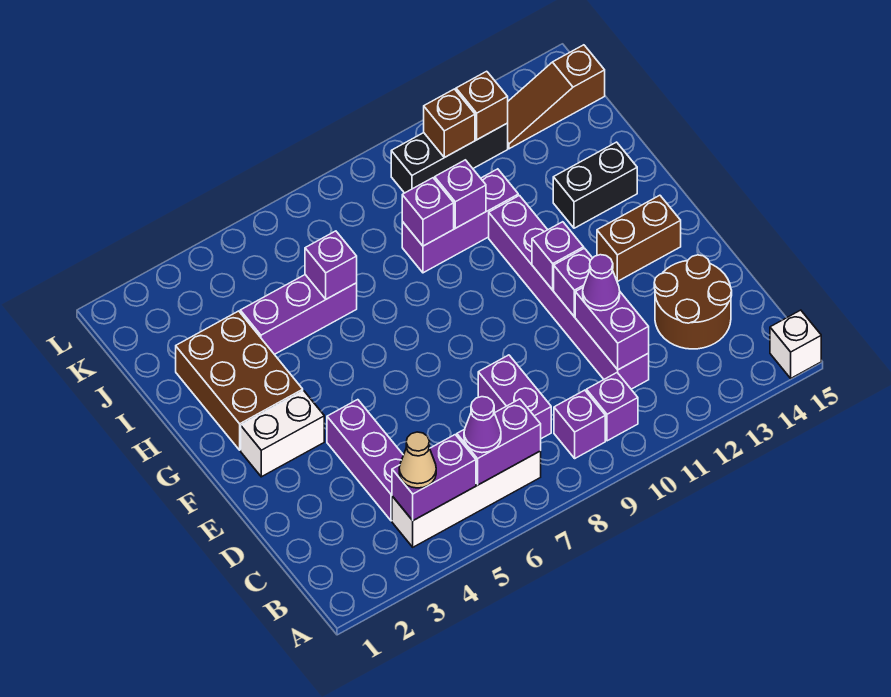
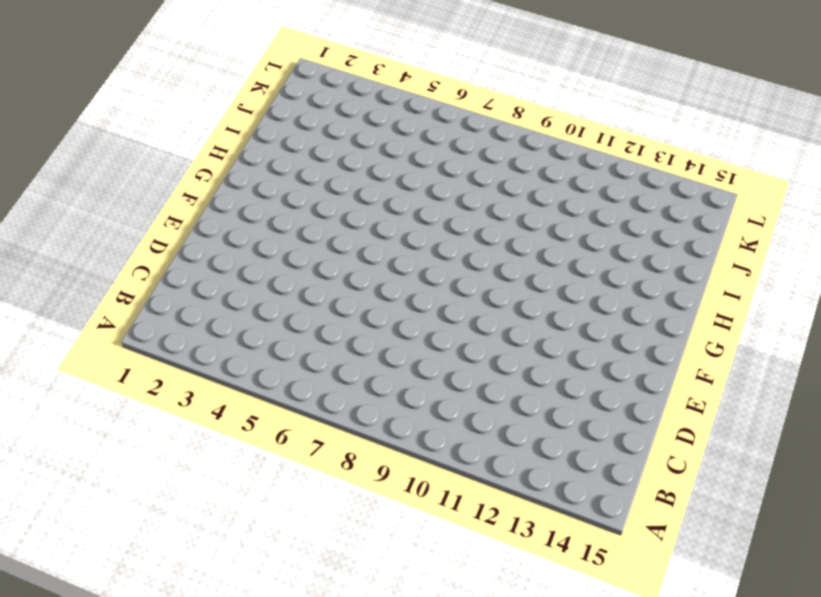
none -> white 1x1 brick [770,310,821,378]
none -> white 1x4 brick [392,451,541,547]
none -> purple 1x1 brick [554,390,605,458]

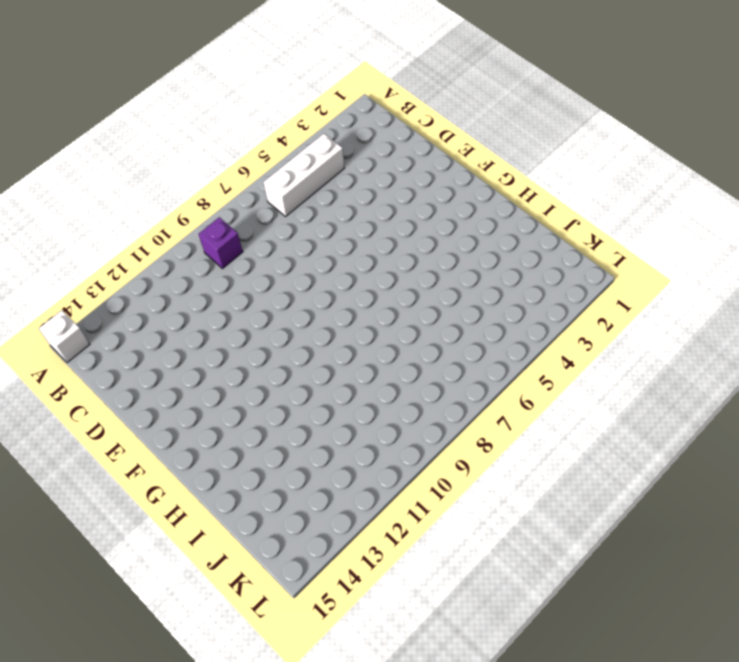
white 1x3 brick [263,134,344,216] -> white 1x4 brick [392,451,541,547]
none -> purple 1x1 brick [586,373,638,441]
none -> purple 1x3 brick [327,400,403,521]
none -> purple 1x2 brick [478,355,551,439]

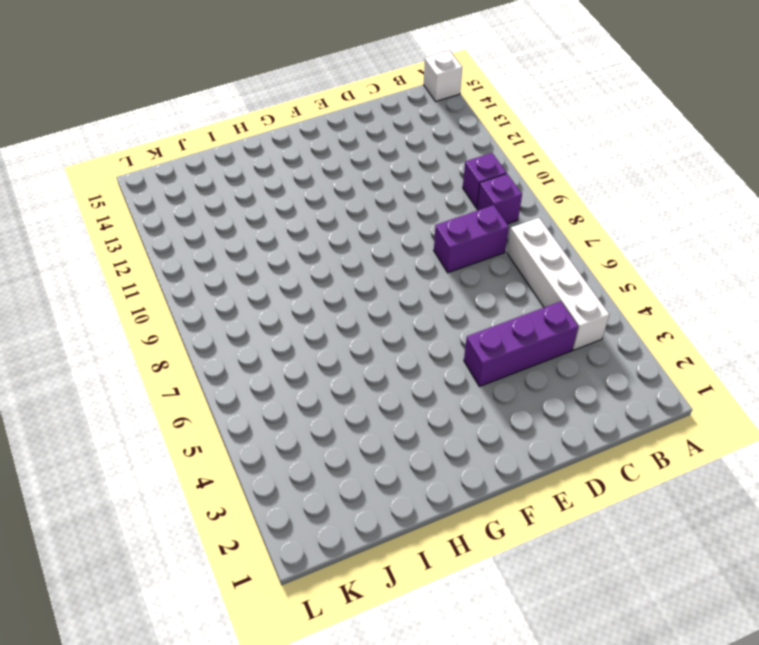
none -> purple 1x6 brick [489,196,649,389]
none -> brown 2x2 round brick [654,255,732,349]
none -> white 1x2 brick [241,391,324,477]

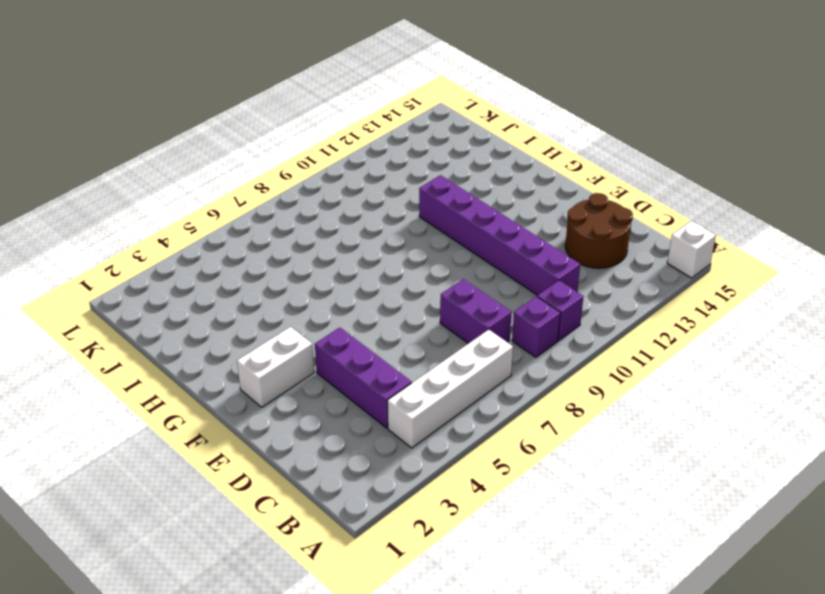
none -> brown 1x2 brick [597,195,681,281]
none -> brown 2x3 brick [176,311,303,450]
none -> black 1x2 brick [553,142,637,228]

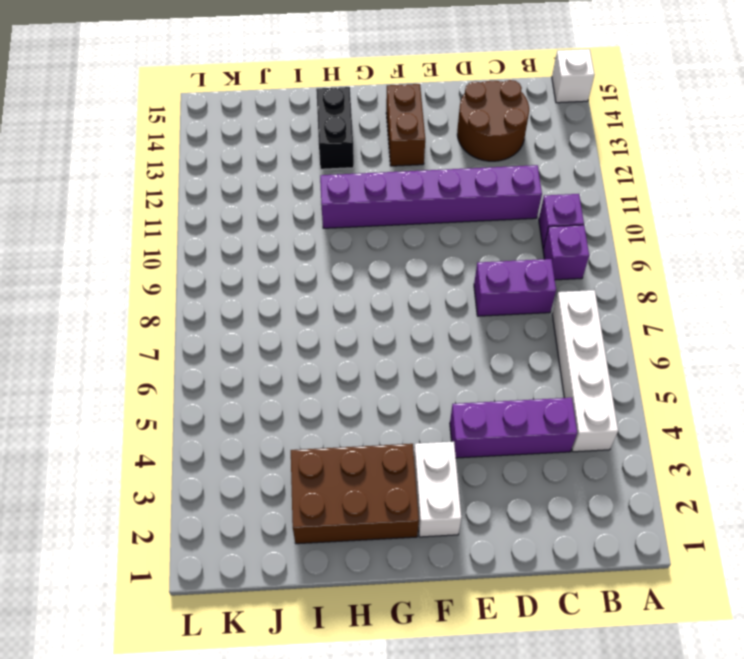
none -> purple 1x3 brick [240,275,357,354]
none -> purple 1x3 brick [402,169,518,273]
none -> black 1x3 brick [391,123,508,193]

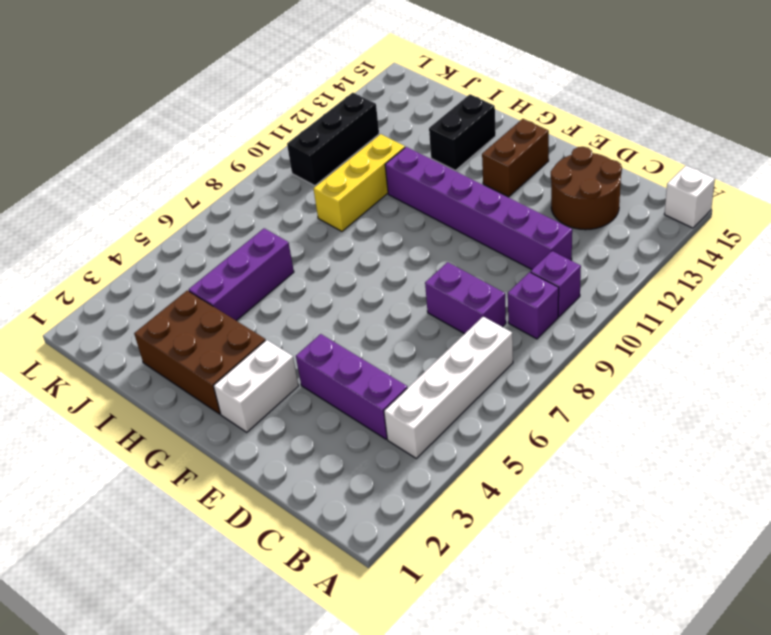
yellow 1x3 brick [313,134,405,231] -> purple 1x3 brick [402,169,518,273]
none -> brown 1x3 slope [508,45,605,149]
none -> purple 1x2 brick [392,435,476,521]
none -> purple 1x2 brick [457,399,541,485]

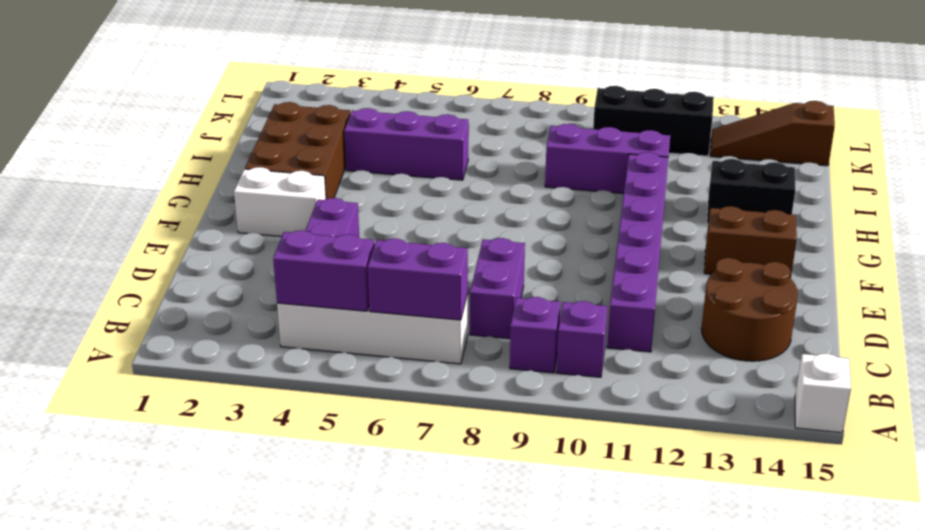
none -> purple 1x2 brick [575,288,649,370]
none -> purple 1x1 brick [554,248,592,317]
none -> purple 1x1 brick [532,222,584,290]

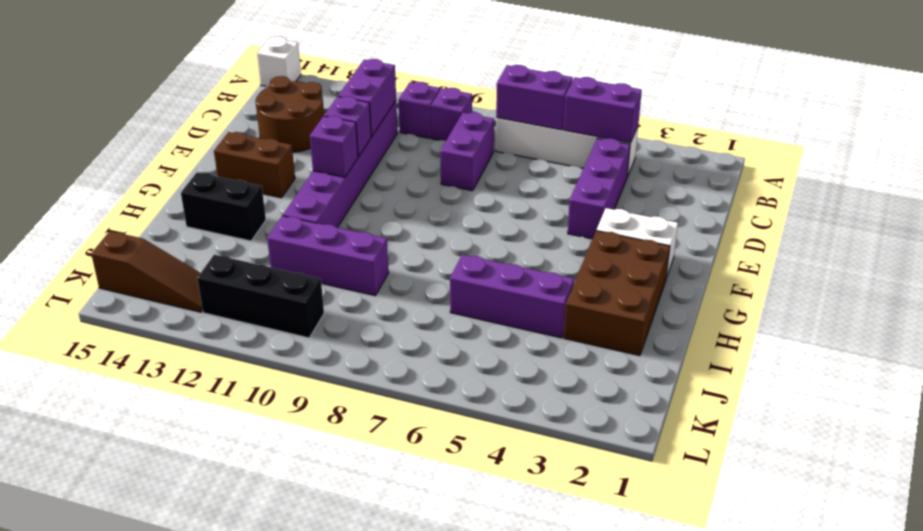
none -> purple 1x1 brick [305,231,357,299]
none -> purple 1x1 brick [402,178,454,246]
none -> purple 1x1 brick [435,160,486,228]

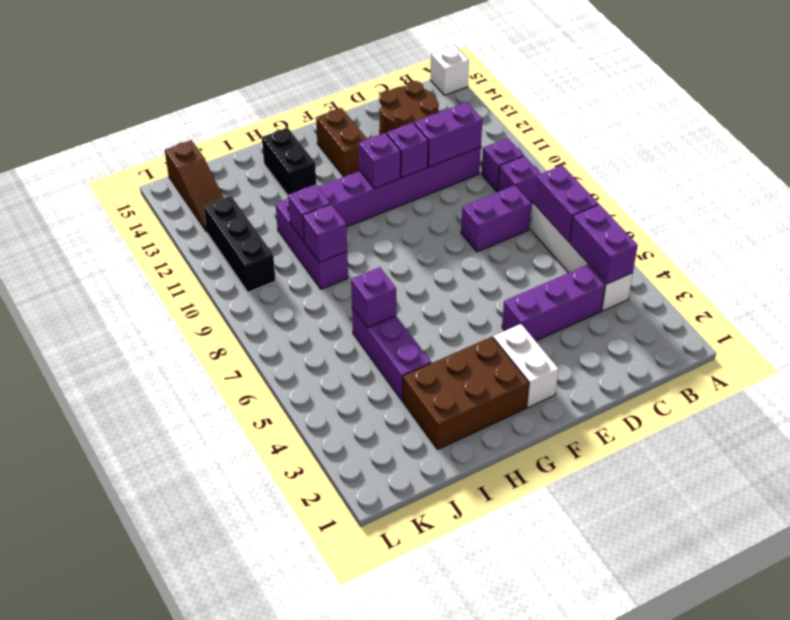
none -> brown 1x1 brick [424,89,475,158]
none -> brown 1x1 brick [456,71,508,140]
none -> tan 1x1 cone [399,432,436,488]

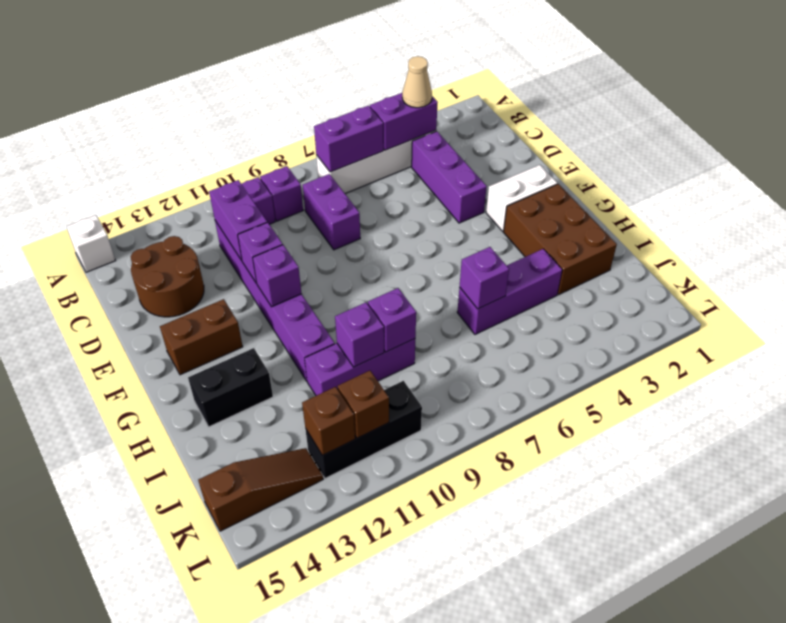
none -> purple 1x1 cone [464,397,501,453]
none -> purple 1x1 cone [583,255,620,311]

